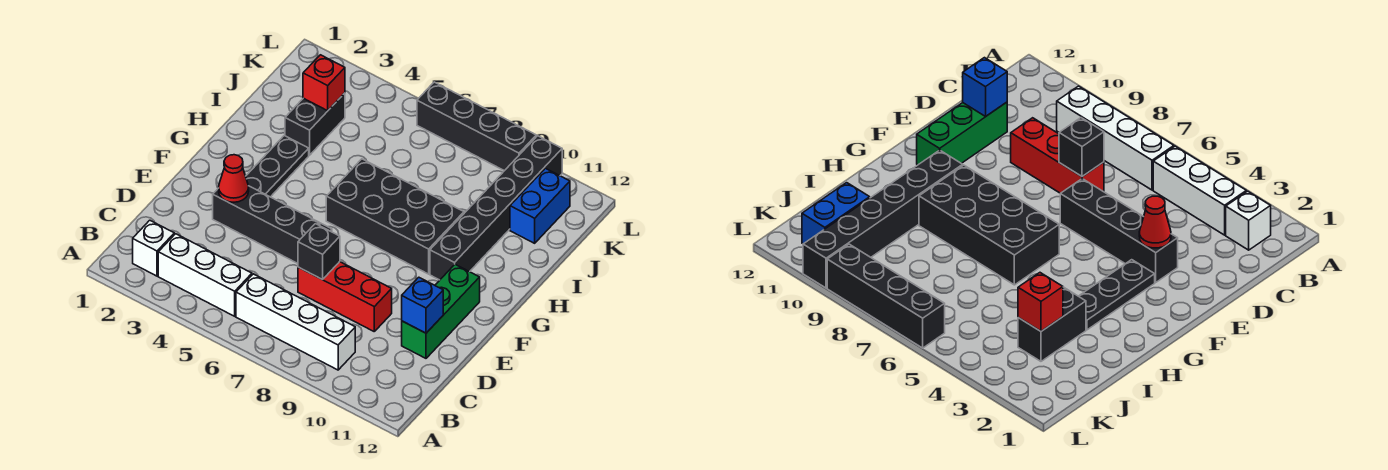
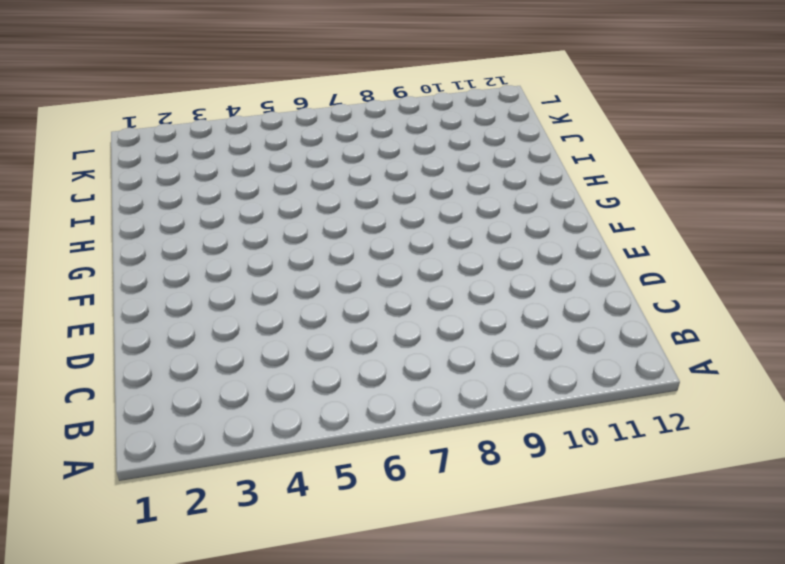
none -> white 1x1 brick [133,220,174,276]
none -> white 1x3 brick [158,234,252,316]
none -> white 1x4 brick [236,274,355,370]

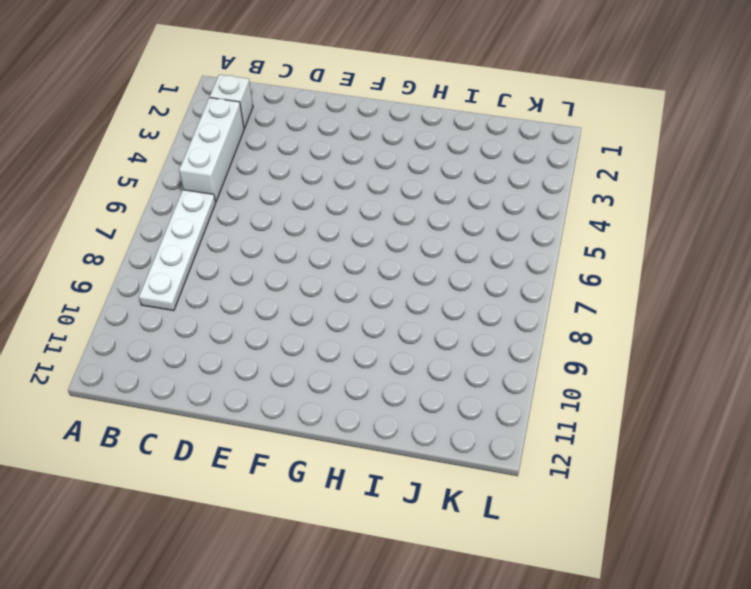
white 1x4 plate [139,190,216,311] -> white 1x4 brick [236,274,355,370]
none -> red 1x3 brick [298,262,392,331]
none -> green 1x3 brick [402,264,480,358]
none -> black 1x4 brick [213,186,332,263]

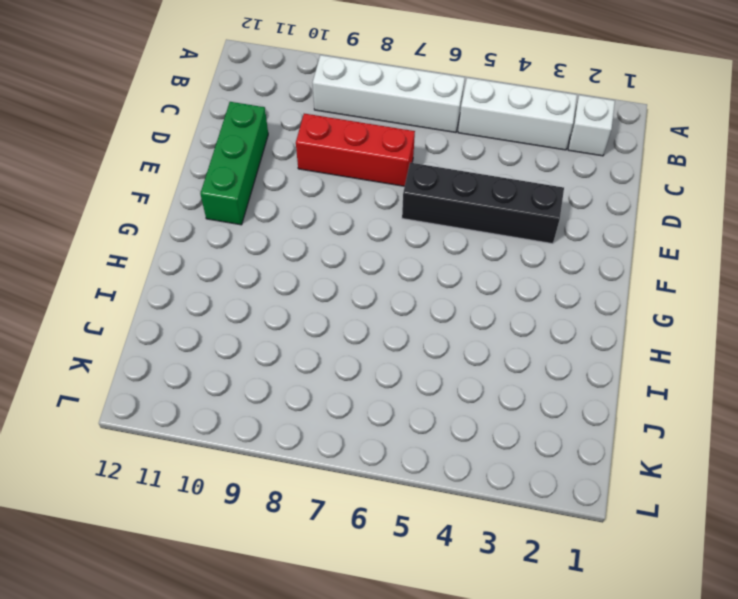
none -> black 1x3 plate [246,136,309,197]
none -> black 2x4 brick [326,159,464,274]
none -> black 1x6 brick [430,136,562,280]

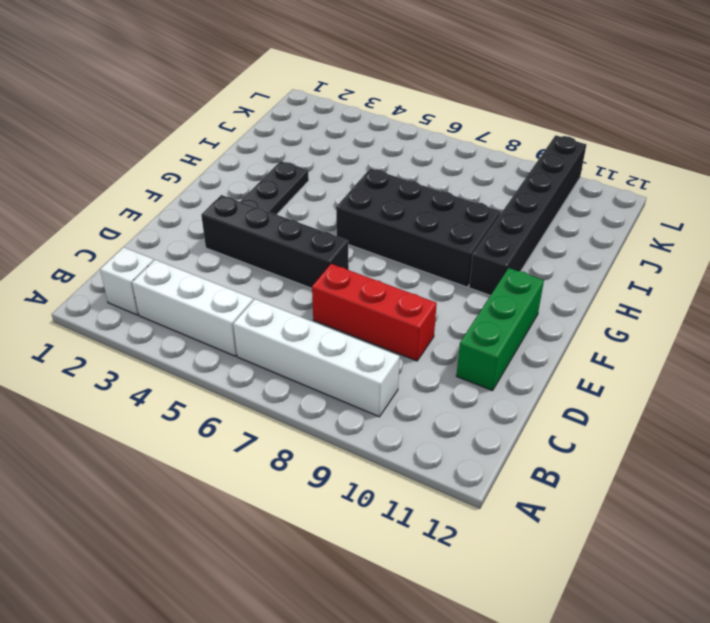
none -> black 1x2 brick [285,93,345,155]
none -> blue 1x2 brick [510,168,570,243]
none -> black 1x4 brick [417,82,536,171]

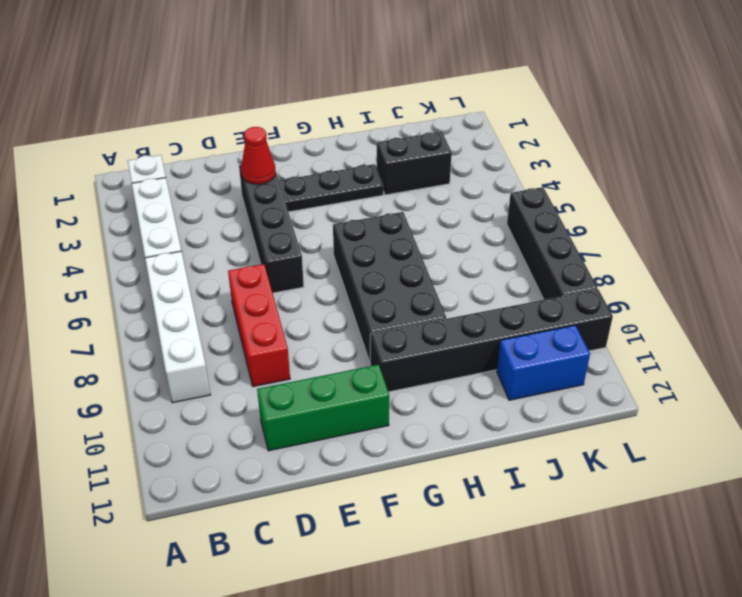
none -> black 1x1 brick [298,224,340,280]
none -> blue 1x1 brick [402,277,443,333]
none -> red 1x1 brick [303,55,345,111]

